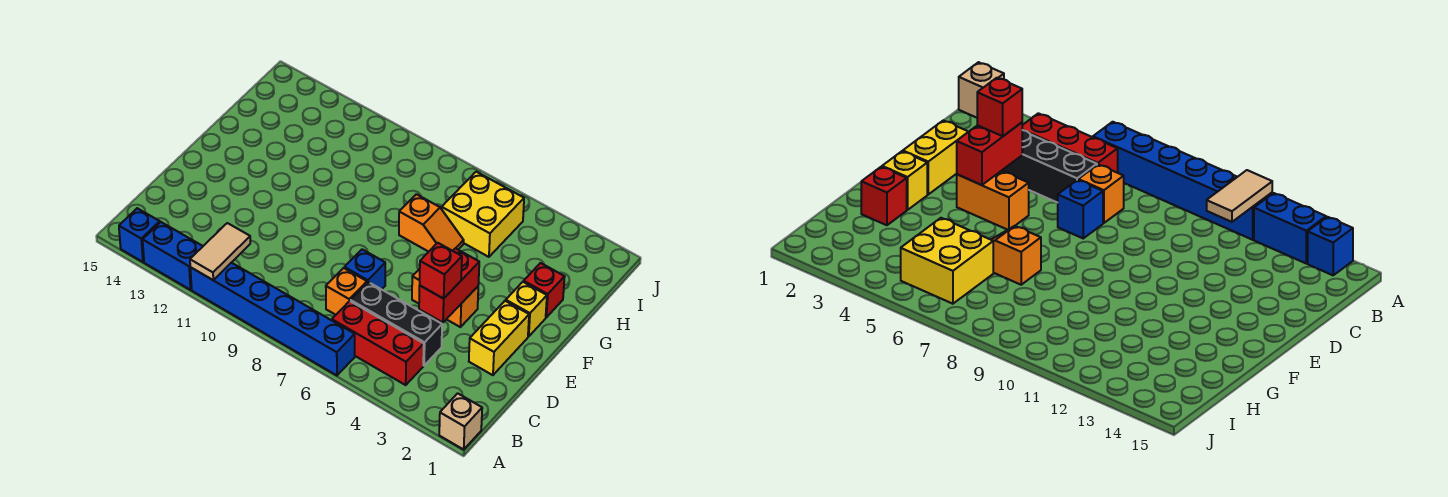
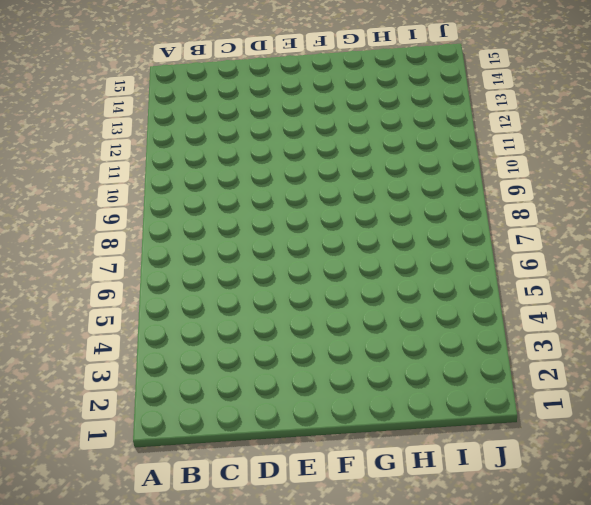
none -> tan 1x1 brick [439,393,482,449]
none -> blue 1x6 brick [190,263,355,375]
none -> blue 1x2 brick [143,222,203,290]

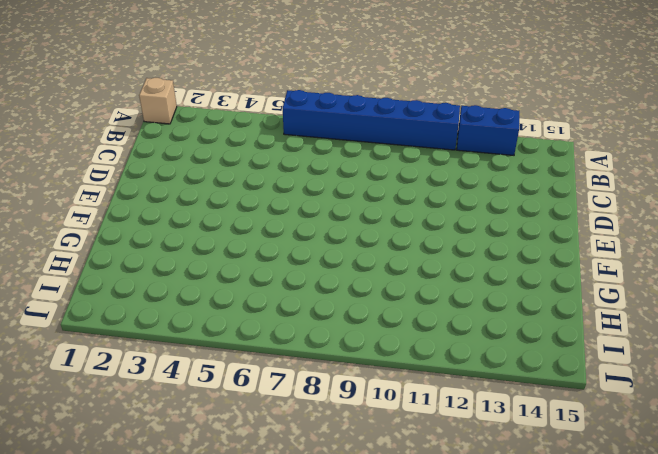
none -> blue 1x1 brick [119,208,160,262]
none -> red 1x3 brick [332,301,424,385]
none -> black 1x3 brick [351,282,442,365]

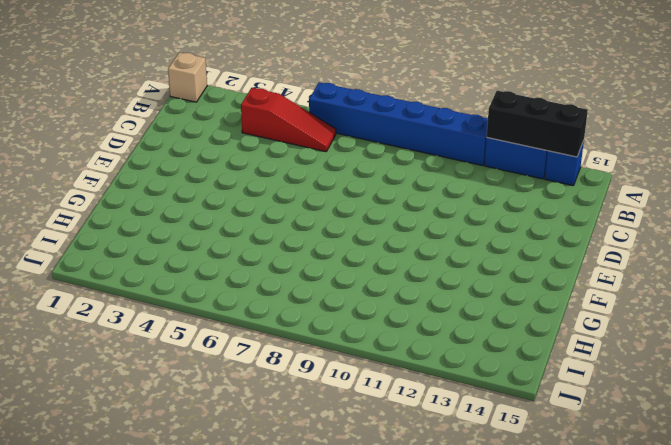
black 1x3 brick [487,91,588,157] -> black 1x3 brick moved to [351,282,442,365]
red 1x3 slope [241,88,336,152] -> red 1x3 brick [332,301,424,385]
none -> orange 1x1 brick [326,268,367,315]
none -> yellow 1x2 brick [469,301,529,375]
none -> blue 1x1 brick [344,249,385,289]

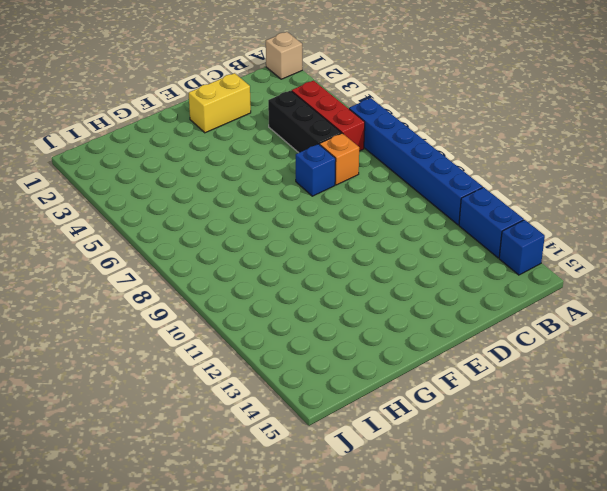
none -> orange 1x2 brick [412,269,478,327]
none -> yellow 1x1 brick [506,282,547,336]
none -> red 1x1 brick [524,263,565,317]

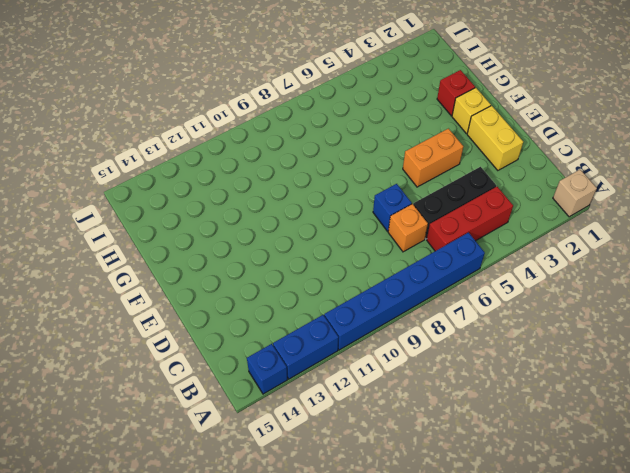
none -> orange 1x2 slope [399,194,464,252]
none -> yellow 2x2 brick [442,172,524,257]
none -> tan 1x2 tile [190,223,250,280]

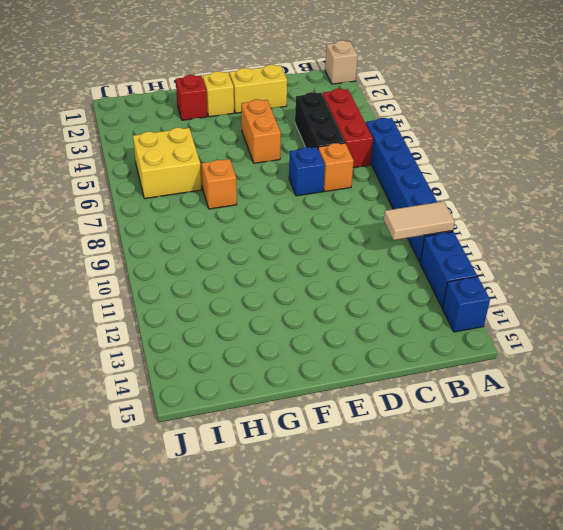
none -> red 1x2 brick [419,248,479,323]
none -> red 1x1 brick [420,243,462,299]

